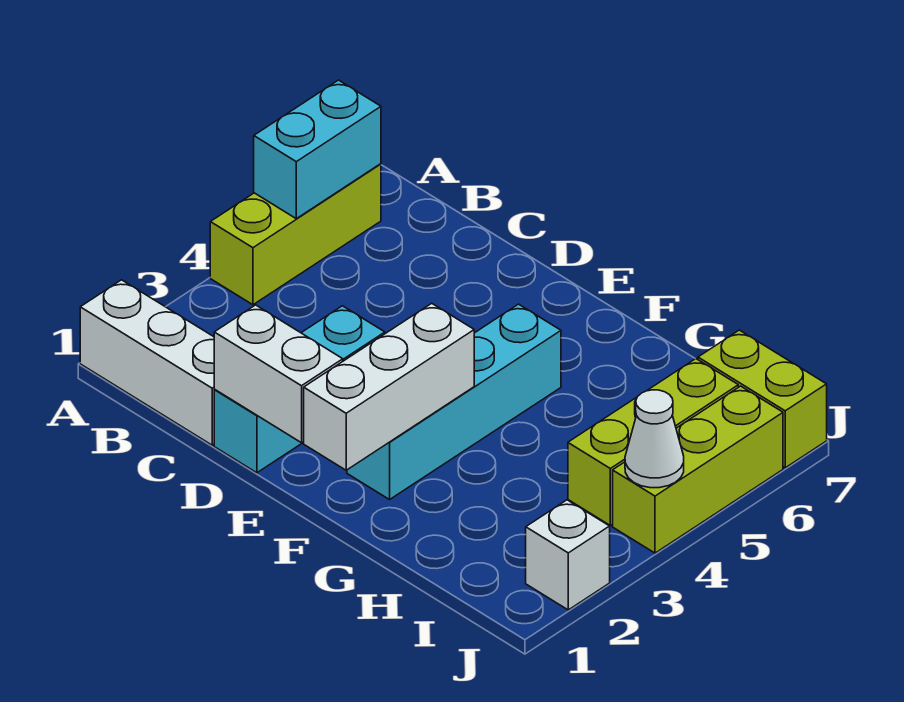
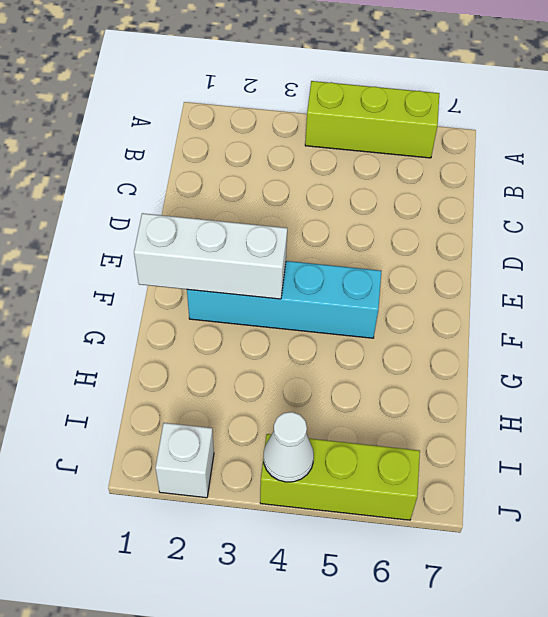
none -> white 1x3 brick [80,280,215,445]
none -> cyan 1x3 brick [214,306,385,473]
none -> lime 1x3 brick [568,359,738,525]

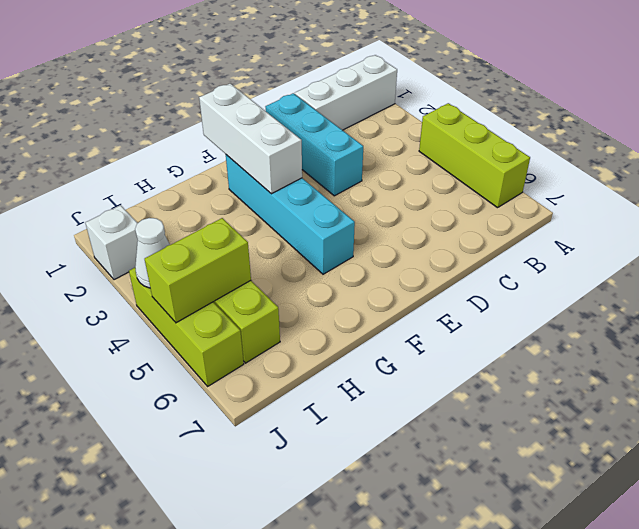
lime 1x2 brick [145,218,251,323] -> lime 1x2 brick moved to [698,330,827,468]
none -> cyan 1x2 brick [254,80,381,219]
none -> white 1x2 brick [214,305,343,443]

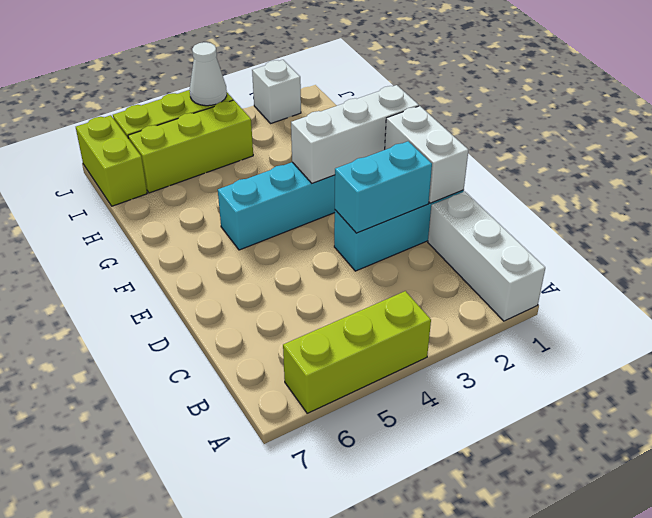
cyan 1x2 brick [335,141,432,233] -> cyan 1x2 brick moved to [254,80,381,219]

